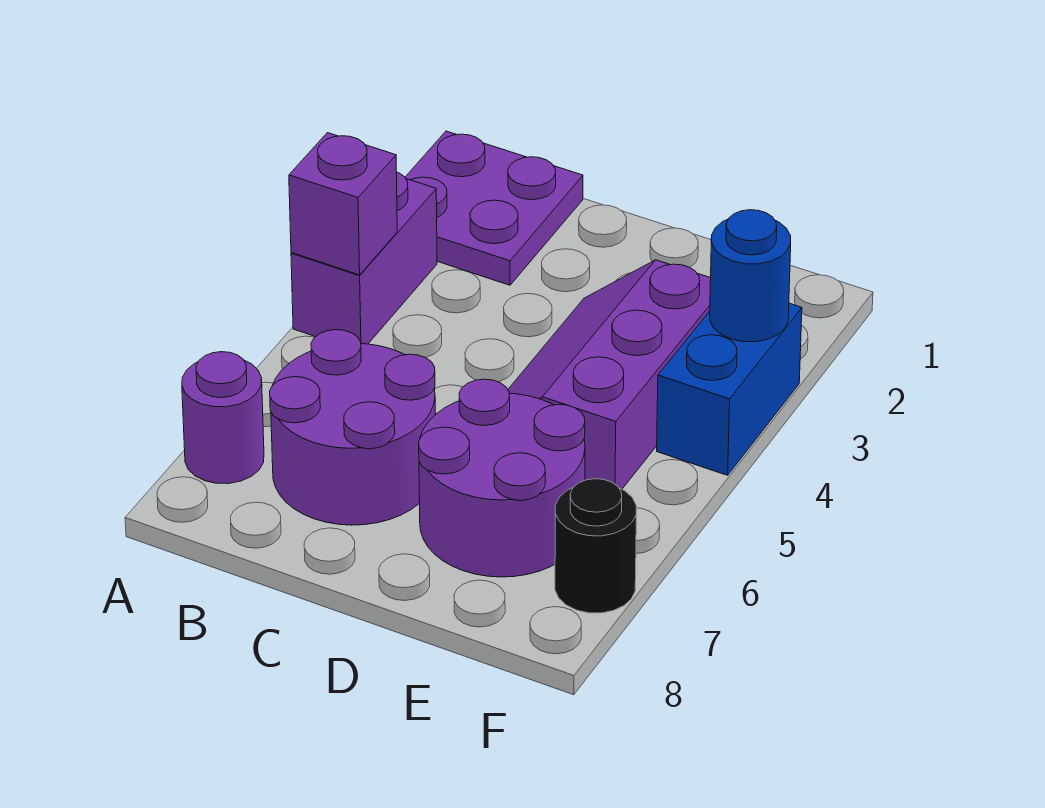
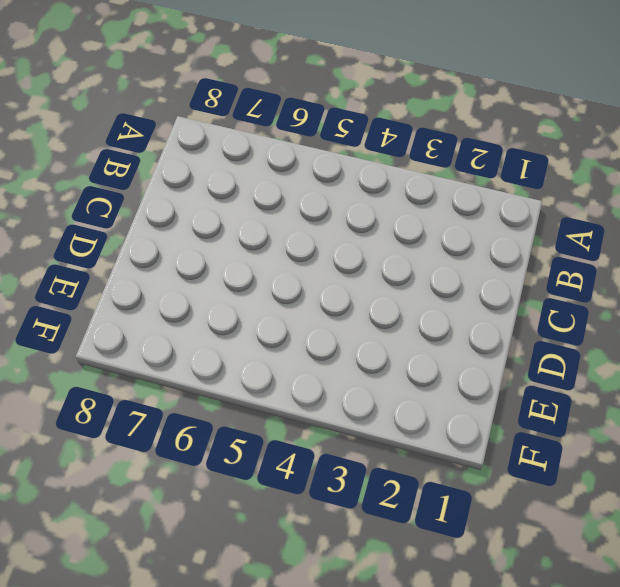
none -> purple 2x2 plate [405,131,583,285]
none -> purple 1x2 brick [291,172,437,344]

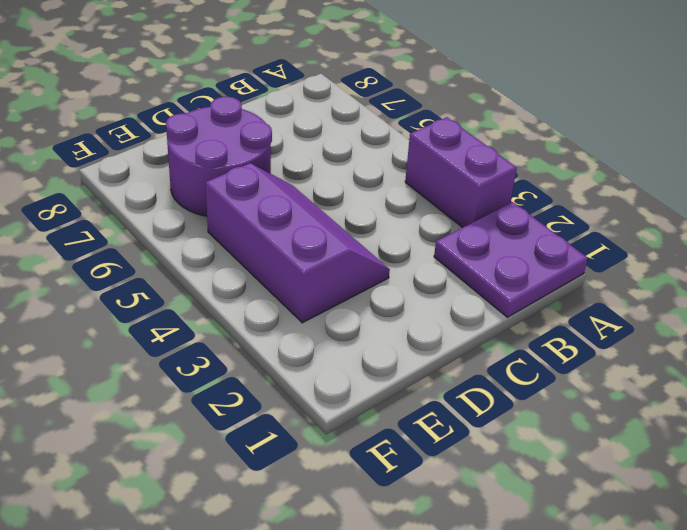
none -> purple 1x1 round brick [182,352,264,484]
none -> purple 2x2 round brick [270,330,435,525]

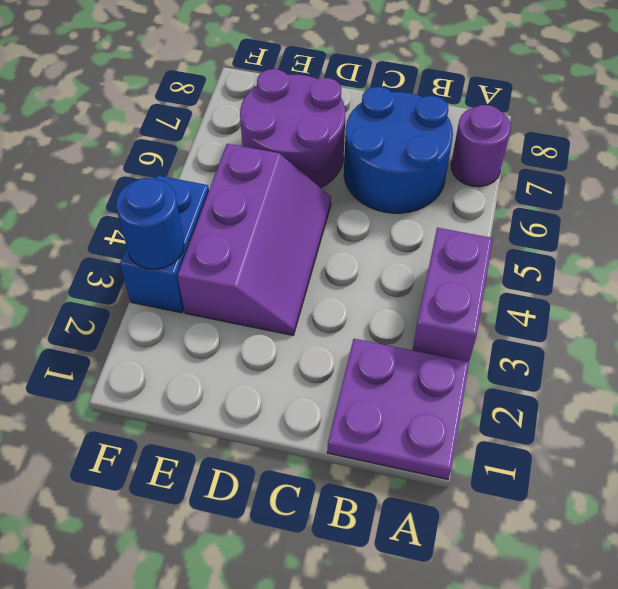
blue 2x2 round brick [344,87,453,213] -> purple 2x2 round brick [270,330,435,525]
none -> black 1x1 round brick [555,479,636,613]
none -> purple 1x1 brick [289,133,397,275]

